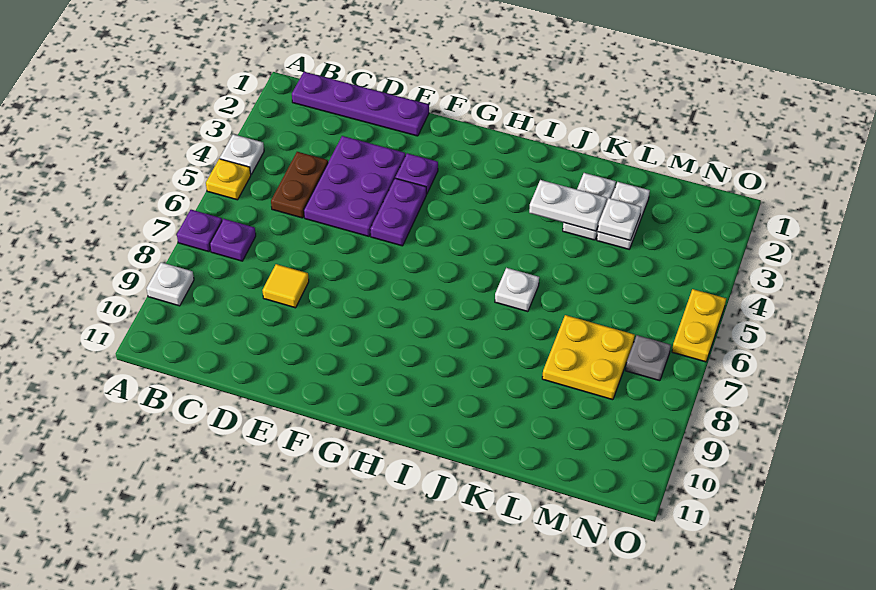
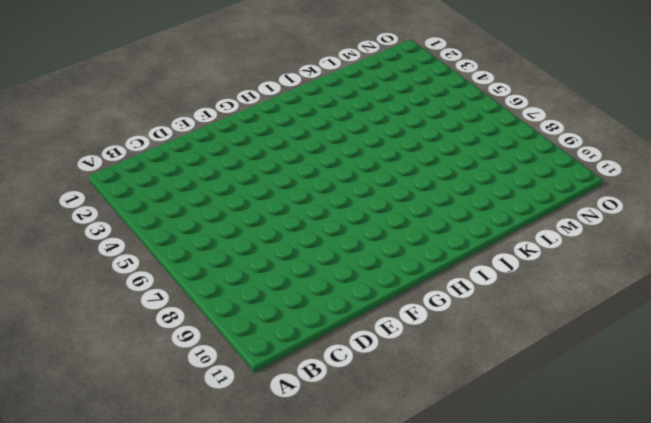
none -> white 1x1 plate [220,134,264,174]
none -> yellow 1x1 plate [206,159,251,200]
none -> purple 1x1 plate [177,210,222,252]

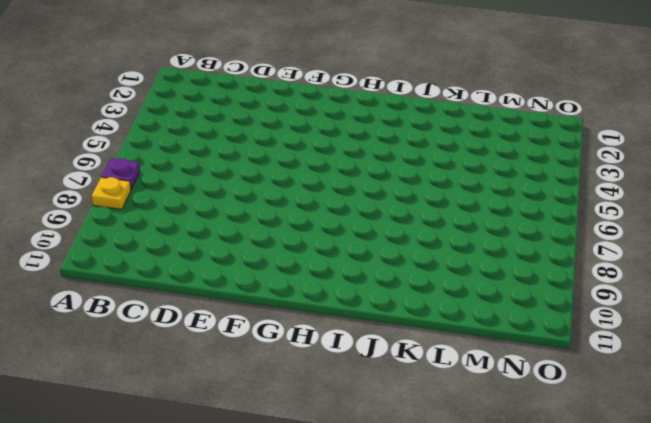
yellow 1x1 plate [92,177,131,209] -> yellow 1x1 plate moved to [206,159,251,200]
none -> white 1x1 plate [220,134,264,174]
none -> white 1x1 plate [146,262,194,306]
none -> purple 1x4 plate [292,72,429,136]

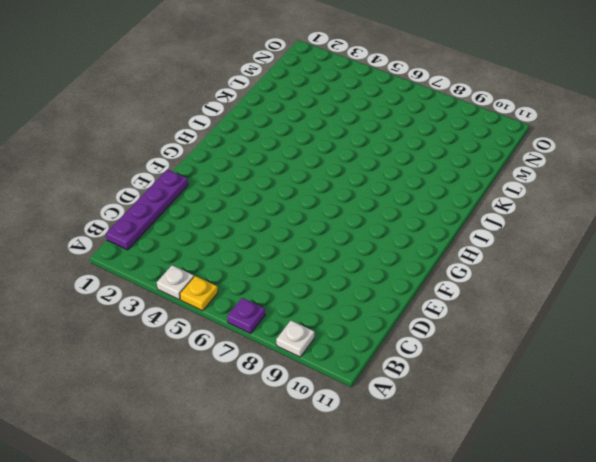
none -> purple 1x1 plate [210,219,256,261]
none -> brown 1x2 plate [271,152,328,218]
none -> purple 2x3 plate [304,136,405,236]

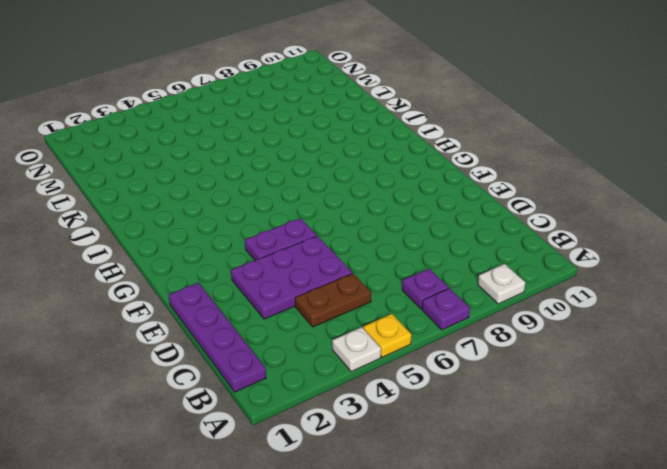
none -> yellow 1x1 tile [262,264,309,308]
none -> purple 1x1 plate [395,153,438,194]
none -> white 1x1 plate [495,268,539,312]

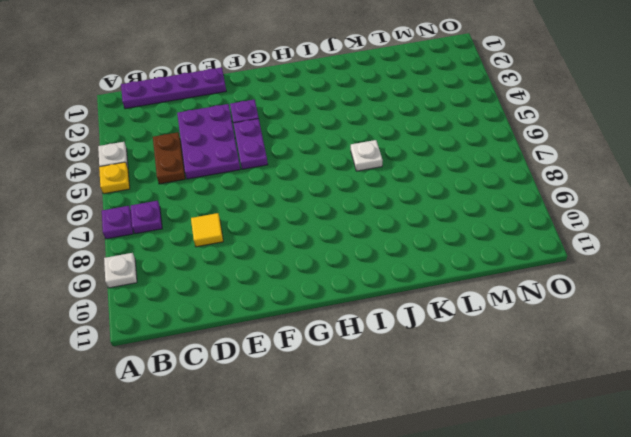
none -> white 1x2 plate [563,173,616,240]
none -> white 1x2 plate [597,182,650,249]
none -> yellow 2x2 plate [542,315,635,400]

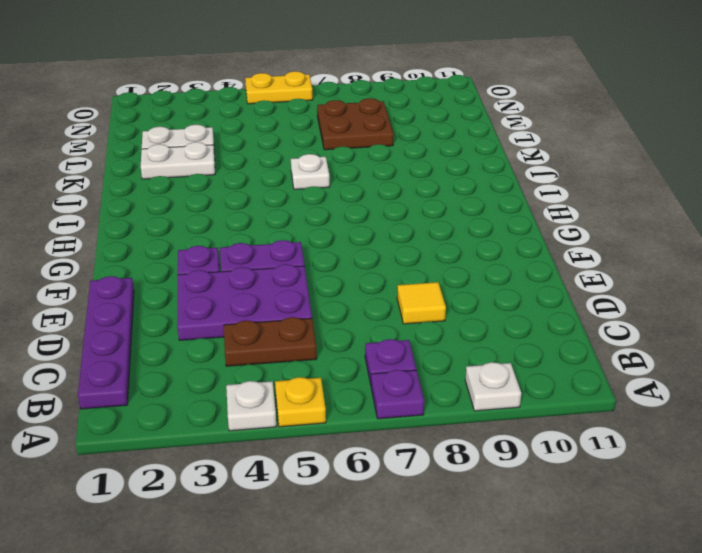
brown 2x2 plate [317,98,394,150] -> yellow 2x2 plate [542,315,635,400]
none -> grey 1x1 plate [626,335,671,381]
none -> white 1x2 plate [529,180,607,231]
none -> white 1x1 plate [598,198,641,241]

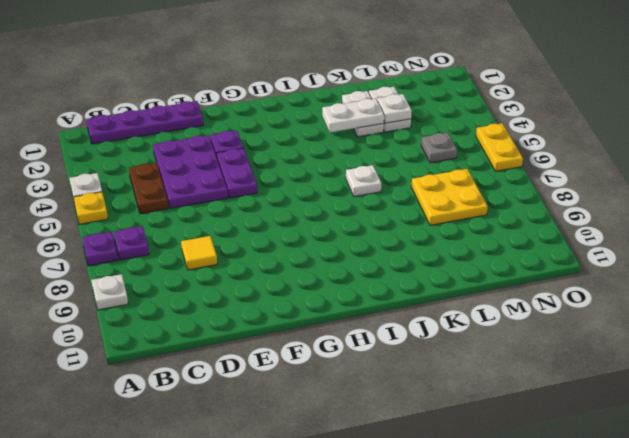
grey 1x1 plate [421,133,457,163] -> grey 1x1 plate moved to [626,335,671,381]

